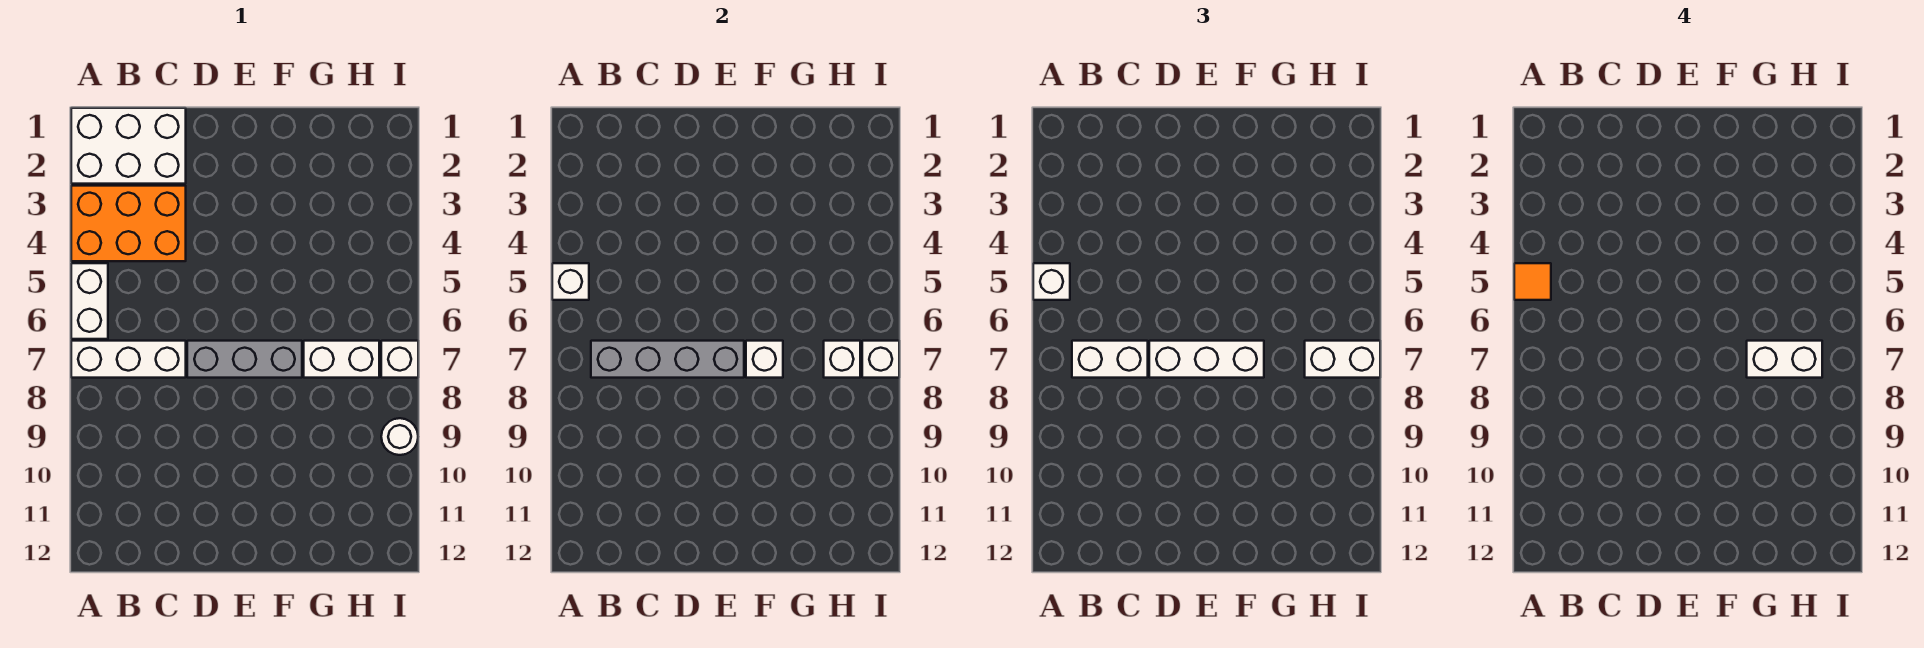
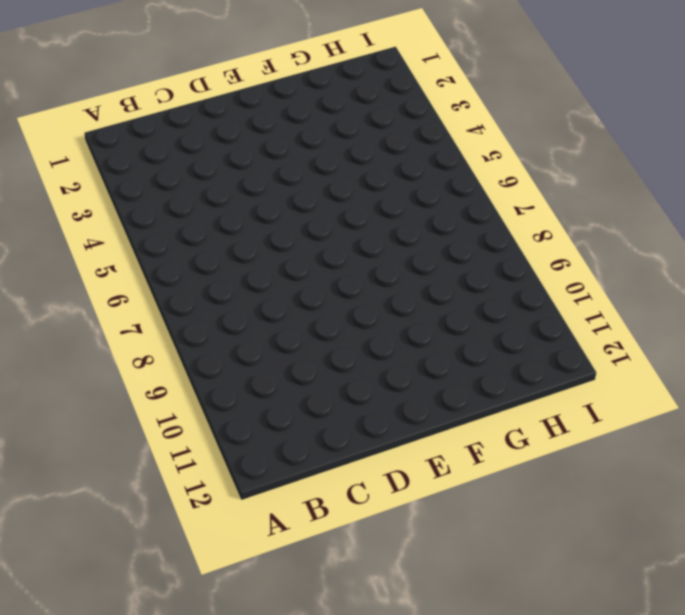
none -> white 2x3 brick [71,108,186,184]
none -> orange 2x3 brick [71,186,186,261]
none -> white 1x2 brick [71,263,108,339]

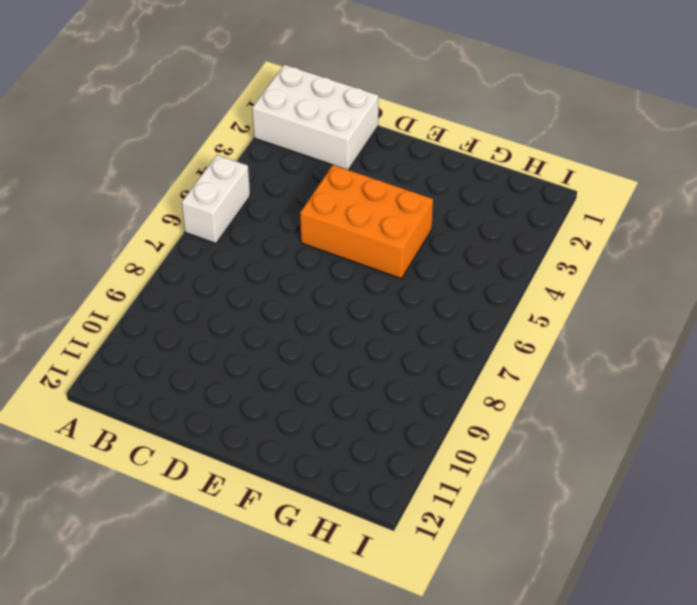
orange 2x3 brick [300,165,433,279] -> orange 2x3 brick moved to [71,186,186,261]
none -> white 1x3 brick [71,341,186,378]
none -> grey 1x3 brick [187,341,302,378]
none -> white 1x2 brick [304,341,379,378]

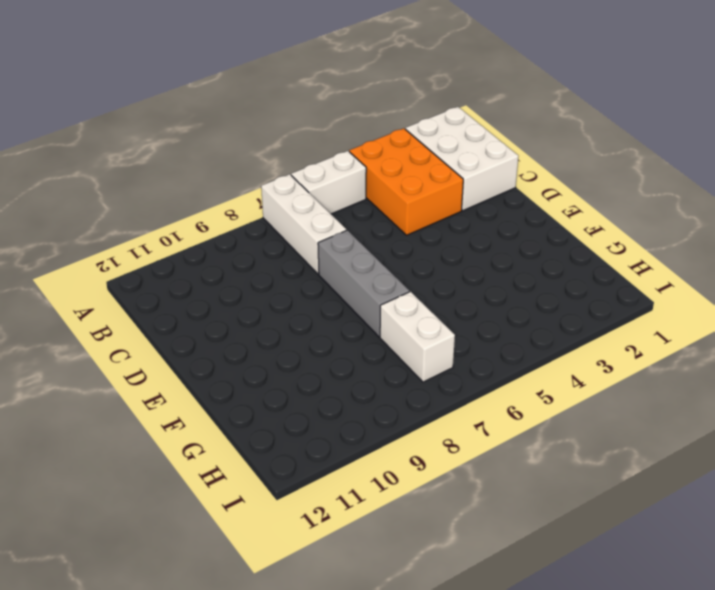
none -> white 1x1 brick [381,341,418,378]
none -> white 1x1 round brick [381,418,418,455]
none -> white 1x1 brick [552,263,589,300]

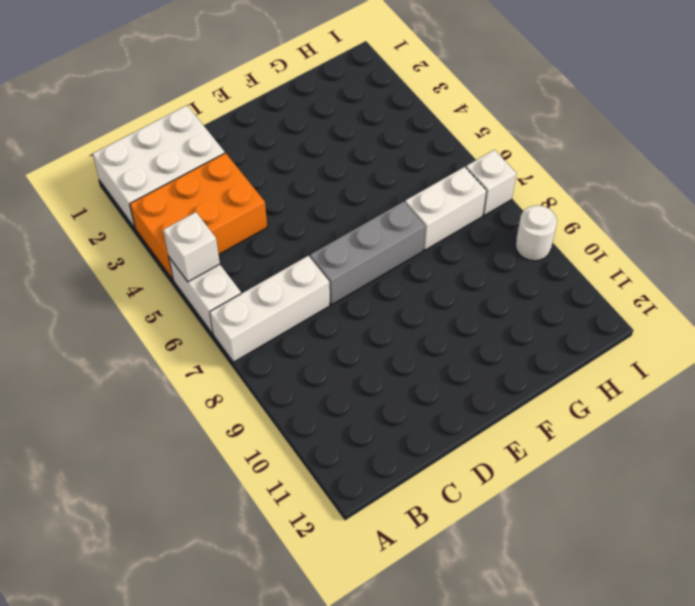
none -> grey 1x4 brick [591,341,744,378]
none -> white 1x1 brick [746,341,783,378]
none -> white 1x1 brick [824,341,860,378]

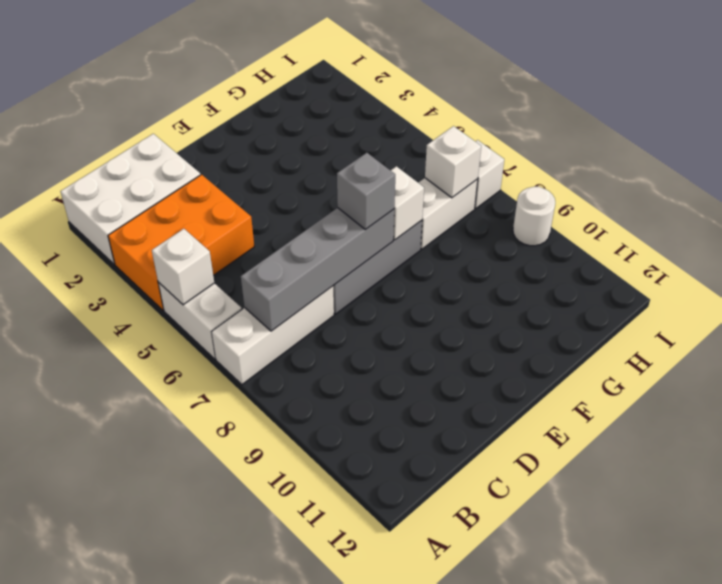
grey 1x1 brick [337,153,395,230] -> white 1x3 brick [1149,341,1264,378]
none -> white 1x1 brick [862,341,899,378]
none -> white 1x1 brick [1033,263,1070,300]
none -> white 1x2 brick [1072,341,1148,378]

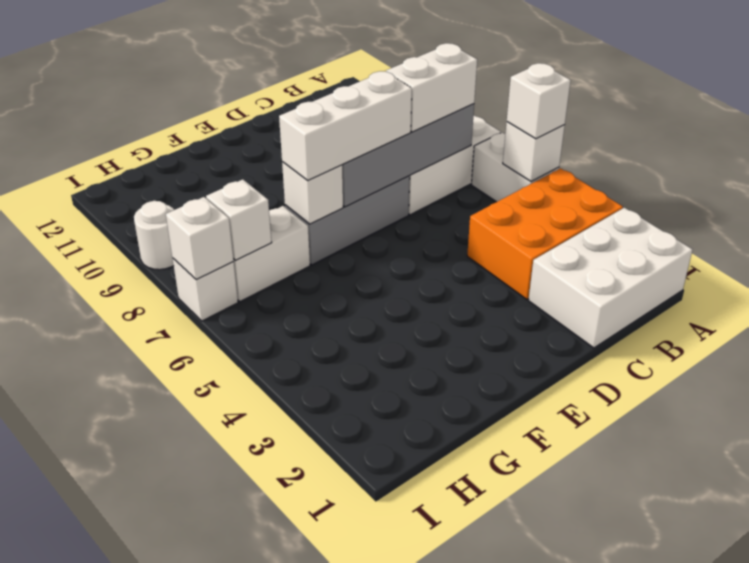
none -> white 1x2 brick [1305,341,1380,378]
none -> orange 1x1 tile [1514,263,1551,300]
none -> white 1x2 brick [1747,341,1822,378]

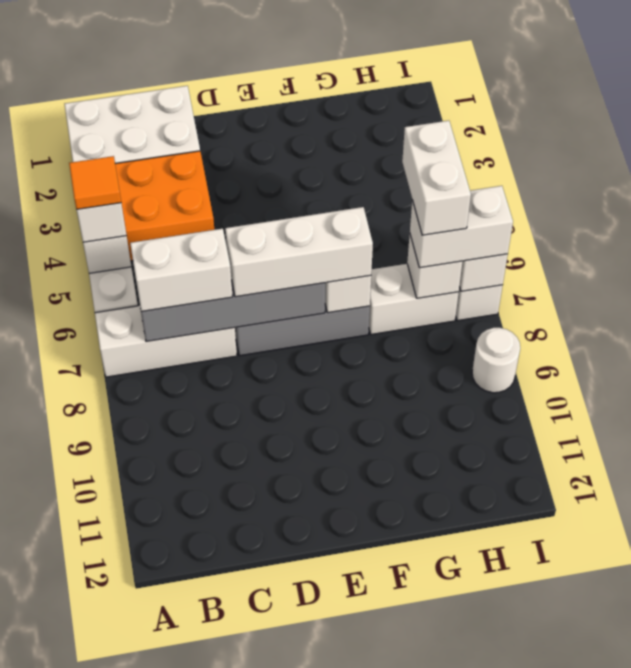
white 1x2 brick [402,121,471,235] -> white 1x2 brick turned to [1747,341,1822,378]

